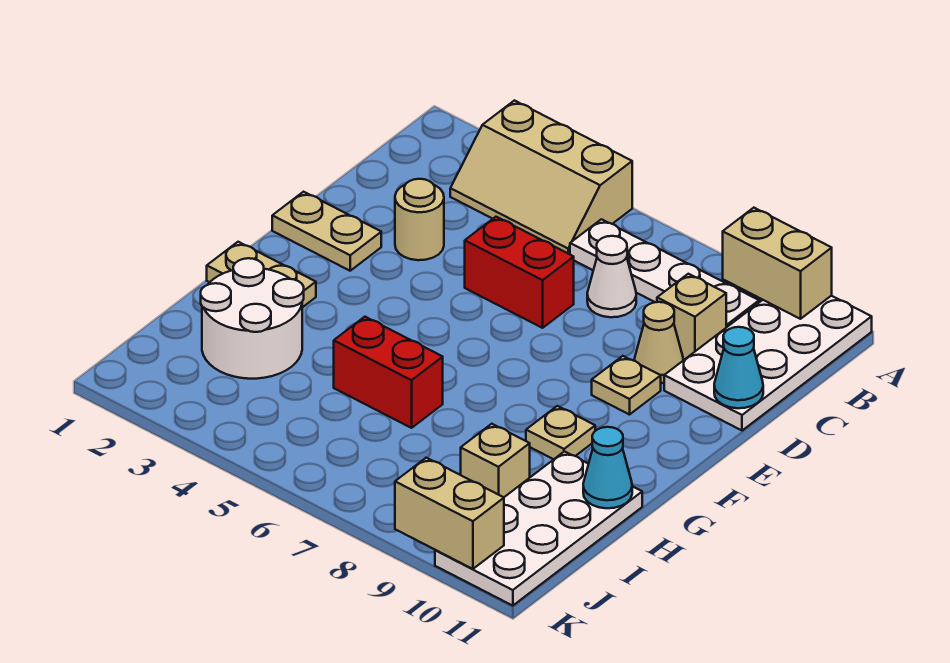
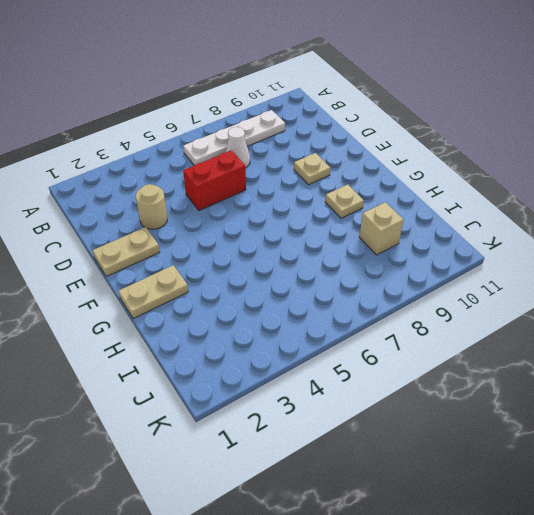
none -> tan 2x3 slope [450,101,632,254]
none -> white 2x4 plate [664,296,872,431]
none -> tan 1x1 brick [657,274,726,359]

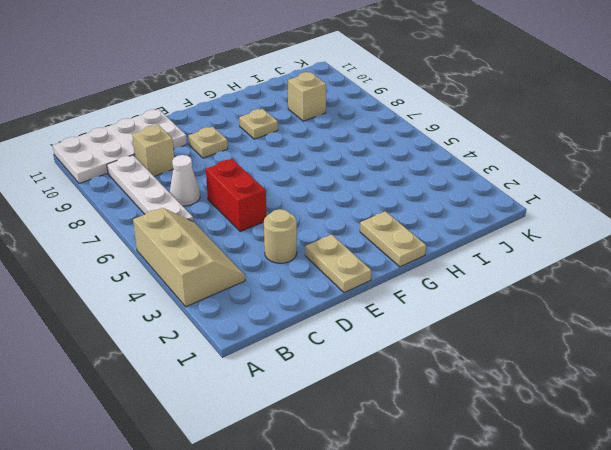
none -> tan 1x1 cone [634,302,683,383]
none -> white 2x2 round brick [201,258,304,379]
none -> red 1x2 brick [334,317,443,428]

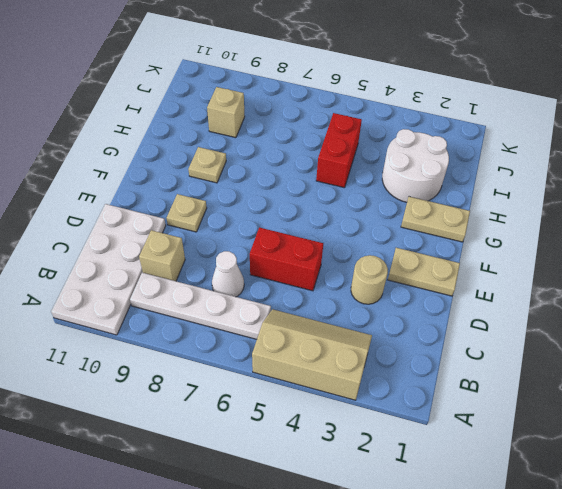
red 1x2 brick [316,113,362,188] -> red 1x2 brick turned to [334,317,443,428]
none -> tan 1x1 cone [634,302,683,383]
none -> white 2x4 plate [435,452,642,606]
none -> tan 1x2 brick [723,208,832,319]

